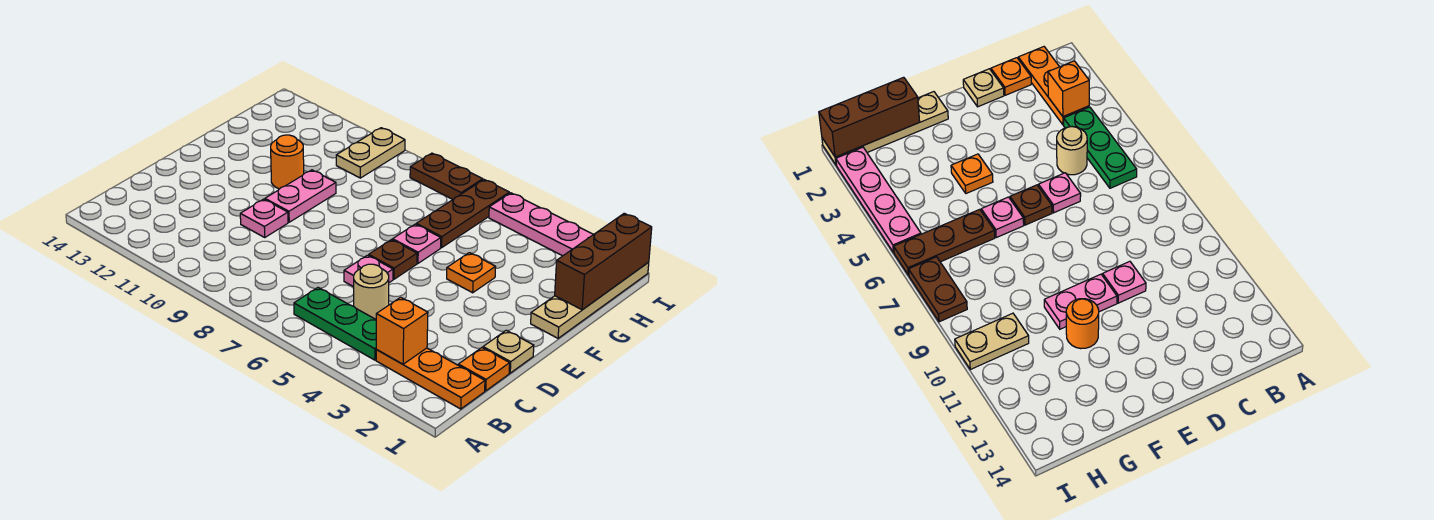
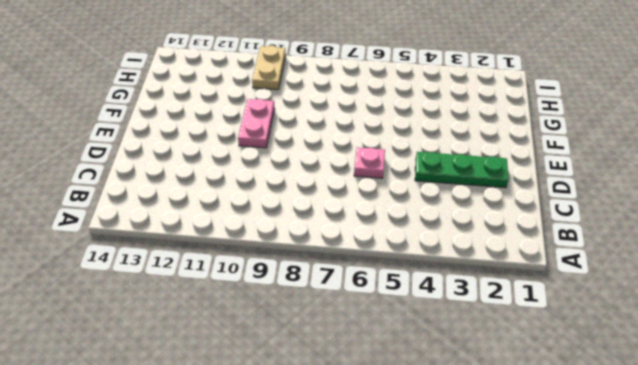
green 1x3 plate [415,152,509,188] -> green 1x3 plate moved to [294,288,376,360]
none -> orange 1x3 plate [376,348,485,409]
none -> orange 1x1 plate [458,348,510,391]
none -> tan 1x1 round brick [354,264,389,319]

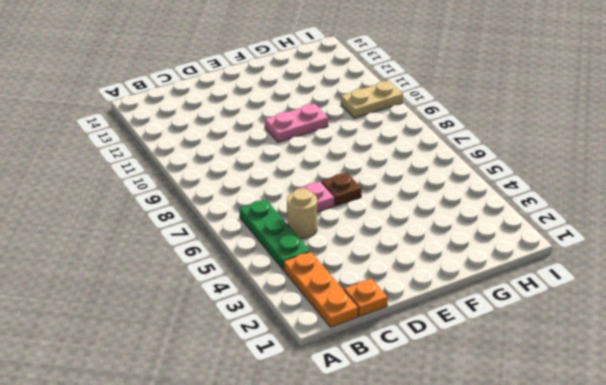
none -> tan 1x1 plate [483,330,534,373]
none -> pink 1x1 plate [240,199,288,237]
none -> tan 1x4 plate [531,262,649,338]

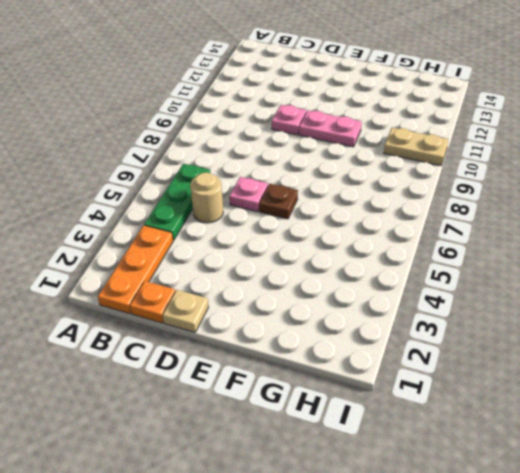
none -> tan 1x4 plate [531,262,649,338]
none -> orange 1x1 plate [447,253,496,293]
none -> pink 1x1 plate [393,224,441,263]

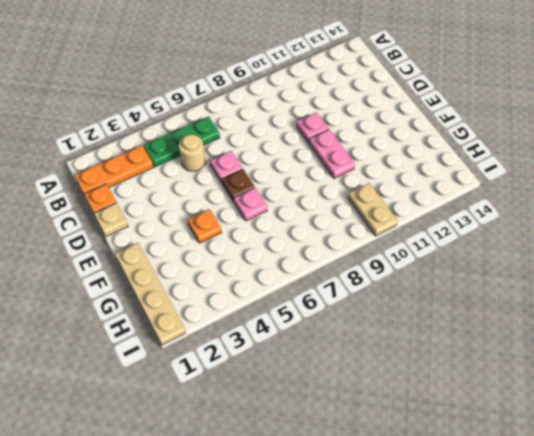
none -> orange 1x1 round brick [271,135,304,189]
none -> brown 1x3 plate [416,180,509,248]
none -> pink 1x4 plate [489,193,594,256]

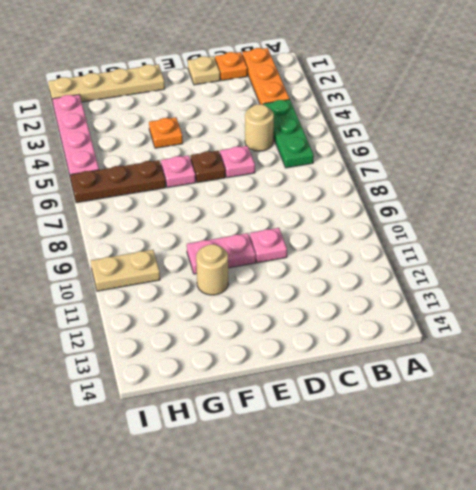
tan 1x1 round brick [196,244,228,295] -> orange 1x1 round brick [271,135,304,189]
none -> brown 1x2 plate [410,153,483,199]
none -> orange 1x1 brick [376,297,428,364]
none -> brown 1x3 brick [555,213,652,310]

